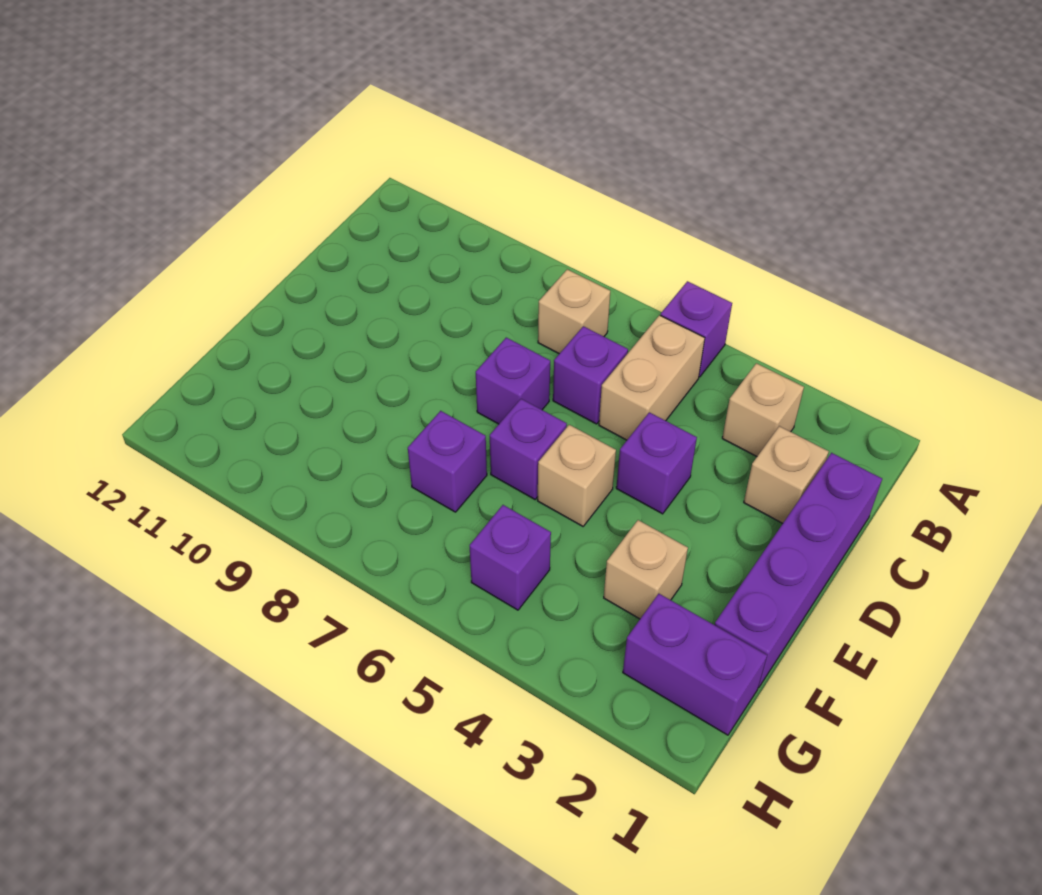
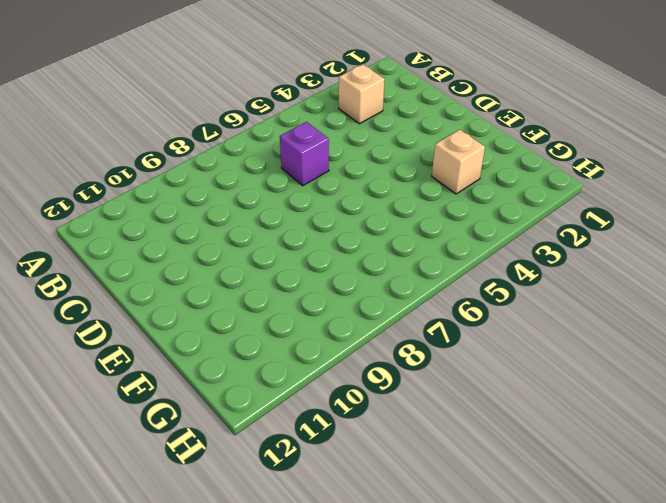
none -> purple 1x1 brick [661,281,732,377]
none -> tan 1x2 brick [599,315,705,440]
none -> tan 1x1 brick [538,269,610,354]

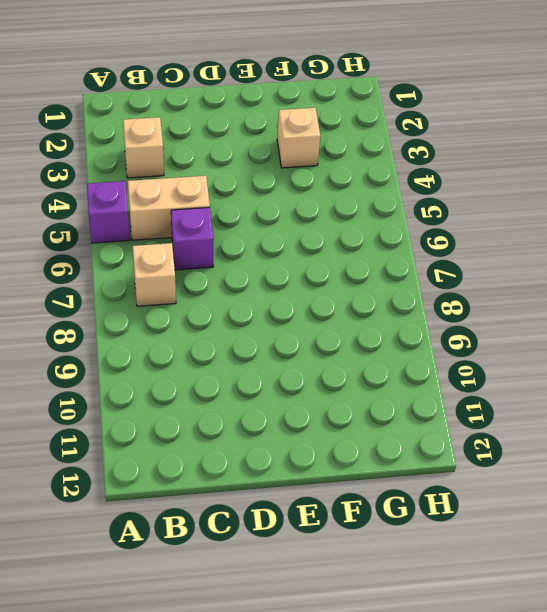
none -> purple 1x4 brick [715,453,882,688]
none -> tan 1x1 brick [744,426,829,523]
none -> purple 1x1 brick [616,412,697,514]

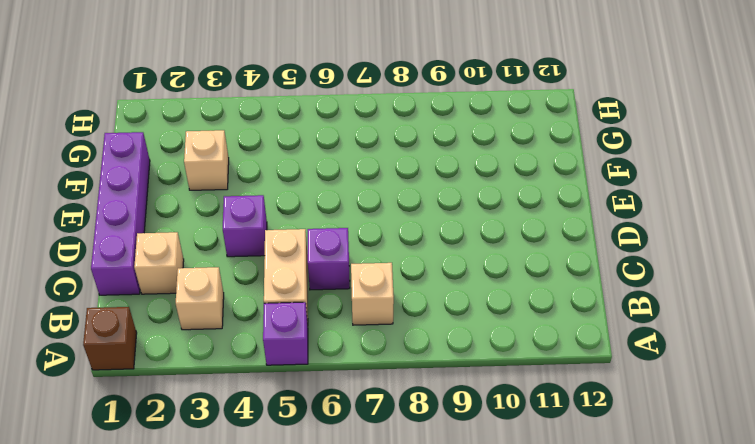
brown 1x1 brick [83,307,137,370] -> none
none -> purple 1x1 brick [476,338,550,424]
none -> tan 1x1 brick [538,425,616,526]
none -> purple 1x1 brick [490,399,567,499]

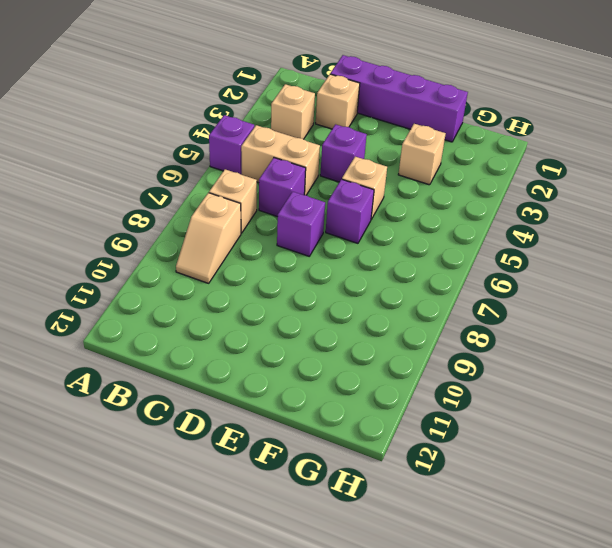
tan 1x2 slope [176,193,241,283] -> none
none -> purple 1x1 brick [408,411,487,512]
none -> purple 1x2 brick [623,594,767,735]
none -> purple 1x1 brick [470,505,551,610]

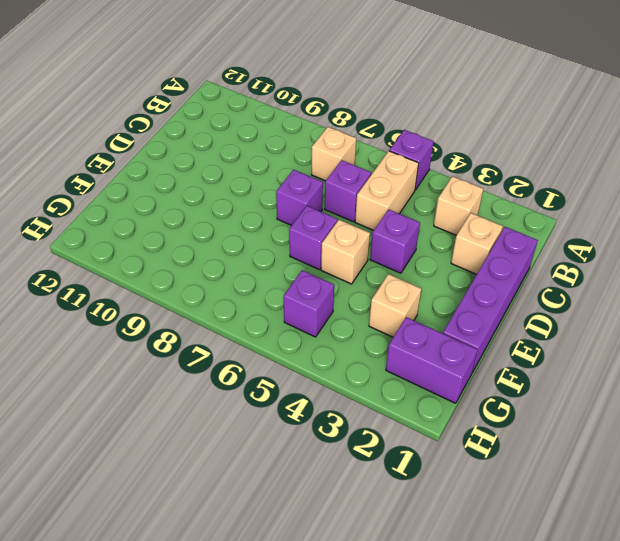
none -> purple 1x1 brick [408,411,487,512]

